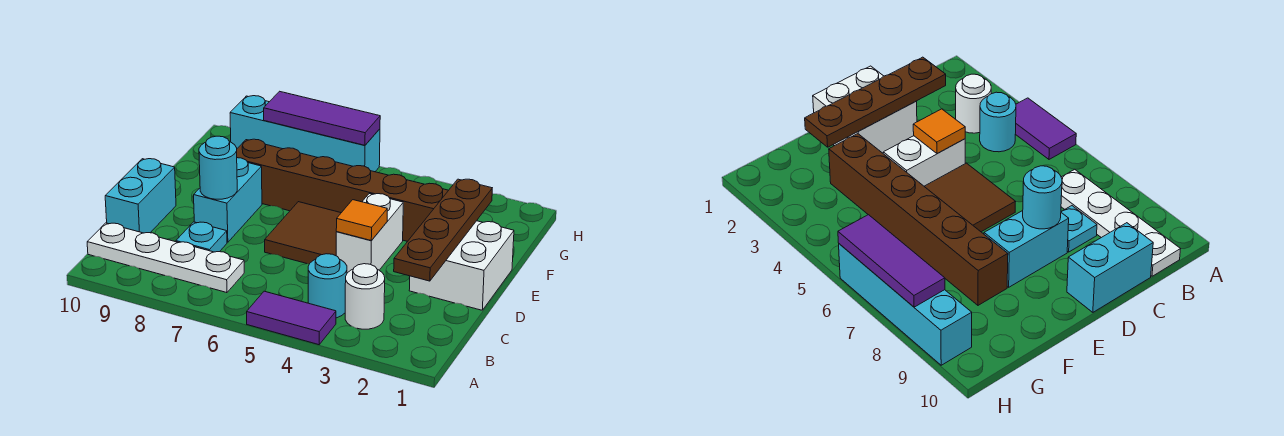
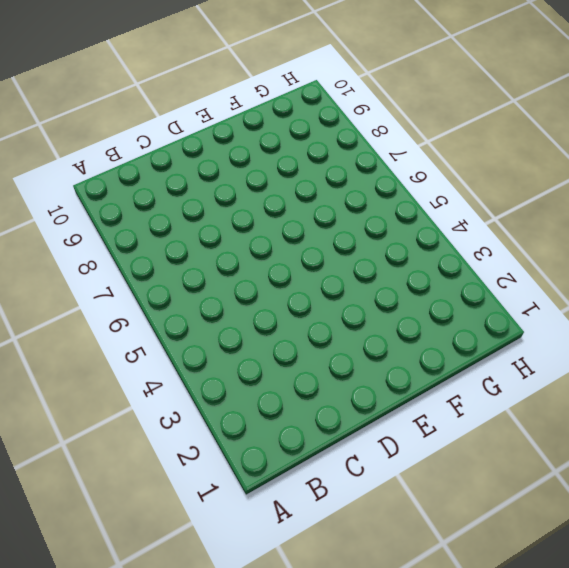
none -> purple 1x2 tile [247,291,336,345]
none -> white 1x1 round brick [345,264,385,329]
none -> cyan 1x1 round brick [308,254,347,318]

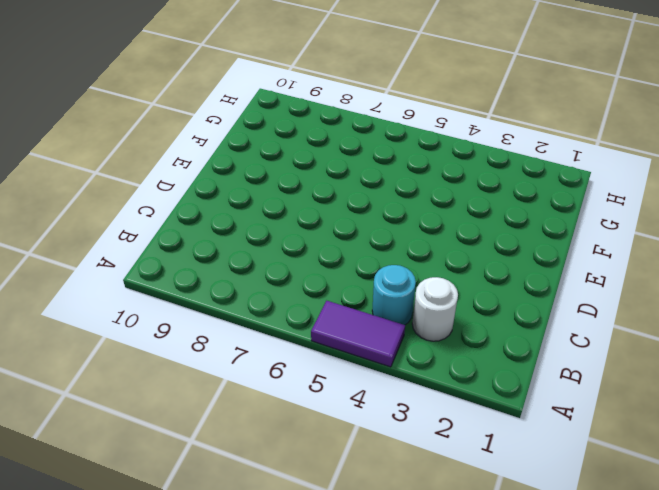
none -> white 1x4 plate [87,223,244,293]
none -> cyan 1x1 plate [176,222,227,252]
none -> cyan 1x2 brick [105,159,176,233]

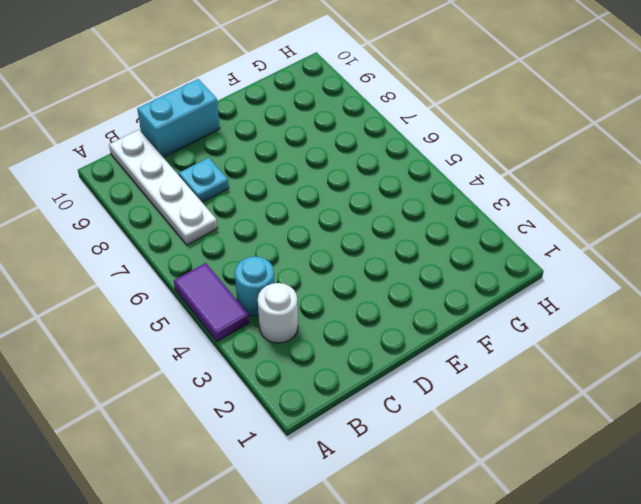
none -> white 2x2 brick [409,221,514,310]
none -> white 1x2 brick [336,194,403,273]
none -> brown 2x2 tile [265,202,341,264]

